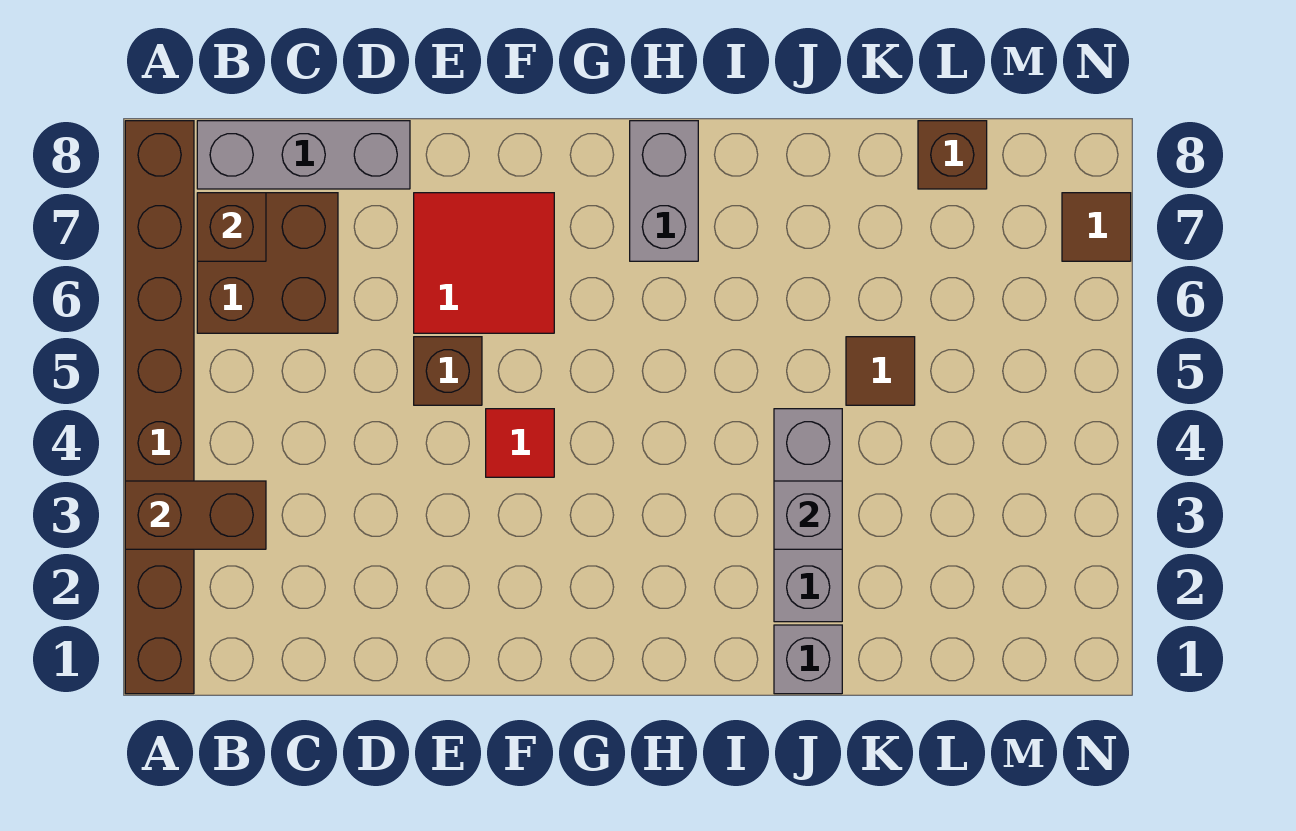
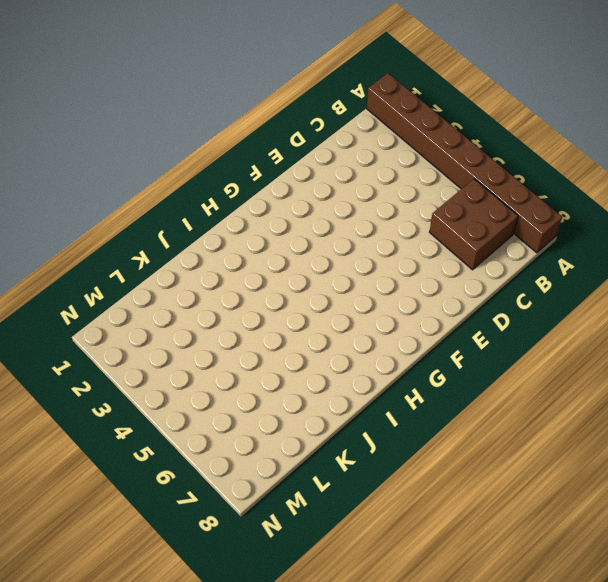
none -> grey 1x3 brick [197,121,410,189]
none -> brown 1x1 brick [414,337,482,405]
none -> red 2x2 tile [414,193,554,333]

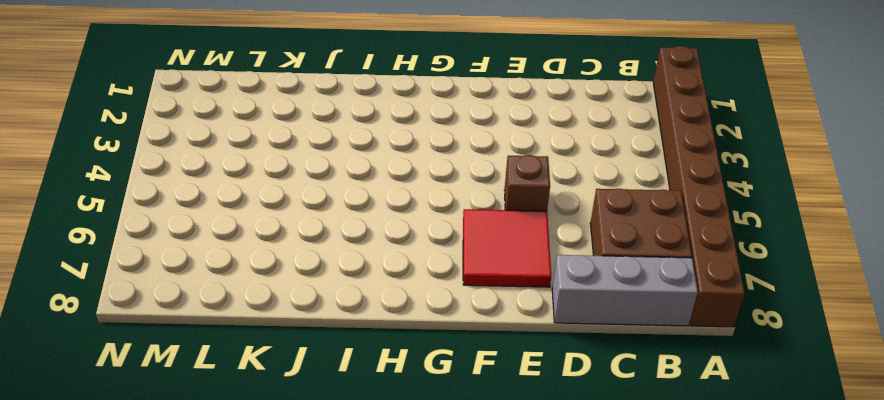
none -> red 1x1 tile [486,409,554,477]
none -> grey 1x2 brick [630,121,698,261]
none -> grey 1x1 brick [774,625,842,694]

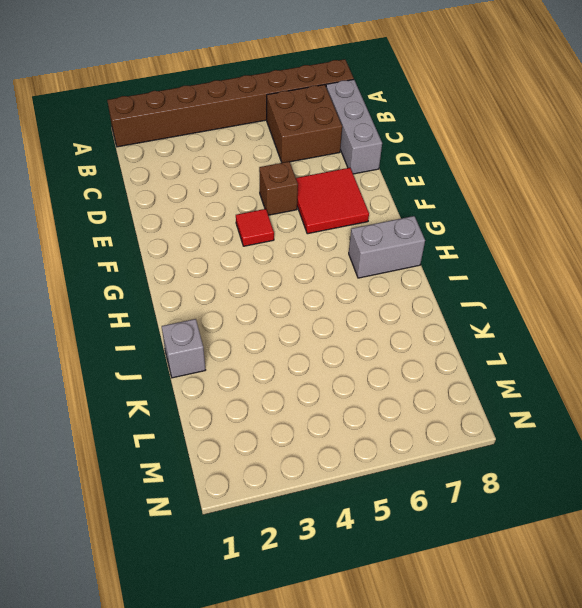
none -> grey 1x3 brick [774,409,842,622]
none -> brown 1x1 tile [846,337,915,405]
none -> brown 1x1 brick [918,121,987,189]

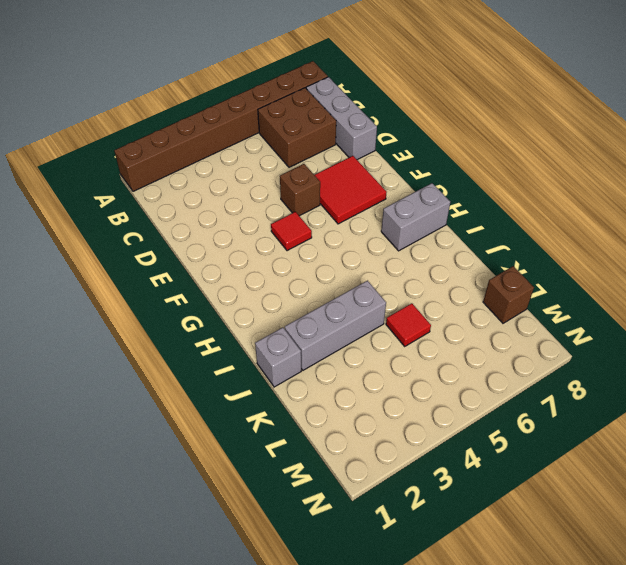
red 1x1 tile [386,303,431,346] -> brown 1x1 tile [846,337,915,405]
none -> brown 1x1 tile [1062,193,1131,261]
none -> brown 1x2 brick [125,481,266,549]
none -> brown 1x1 brick [197,193,266,261]

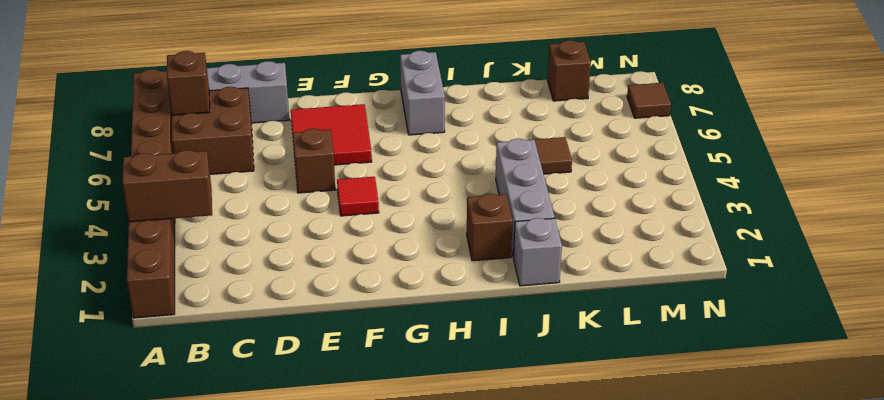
brown 1x1 brick [467,194,513,261] -> none
none -> grey 1x1 brick [774,481,842,549]

